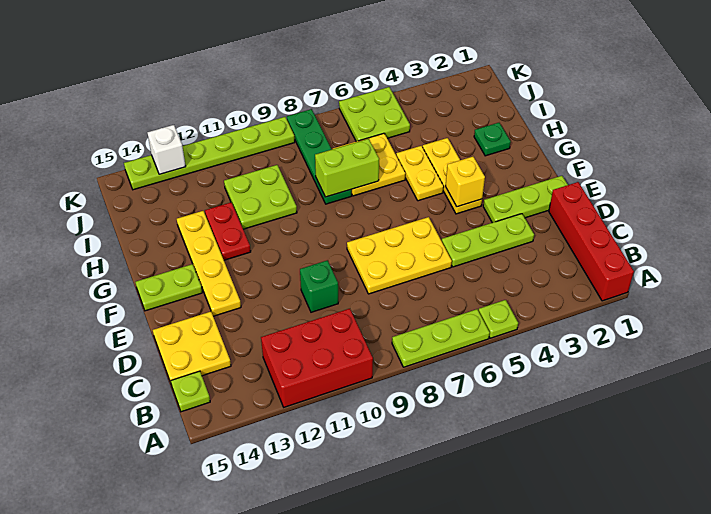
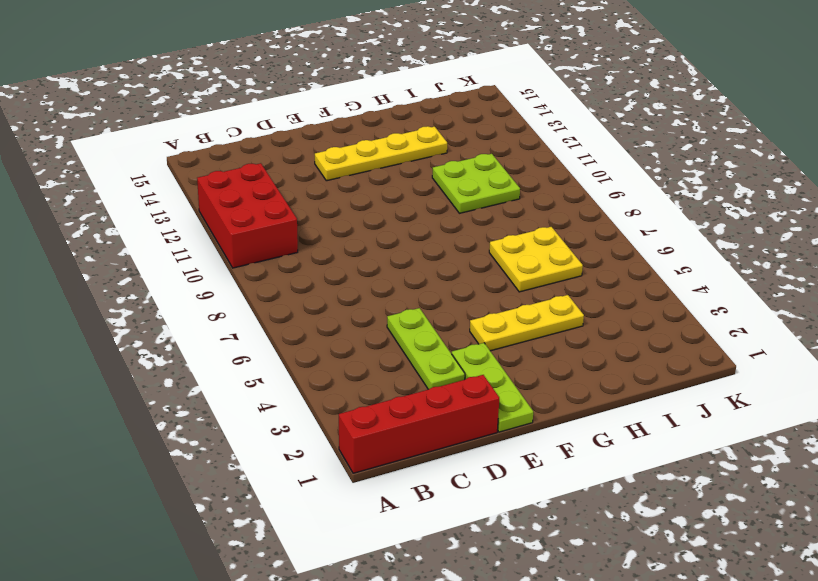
none -> lime 1x1 plate [479,300,518,338]
none -> lime 1x3 plate [392,309,490,367]
none -> lime 1x1 plate [171,371,210,412]

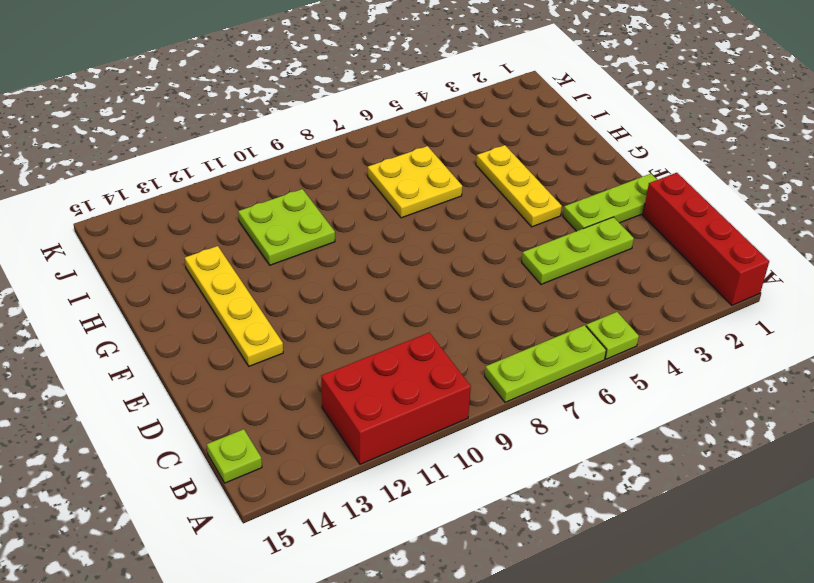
none -> yellow 2x2 plate [153,312,231,383]
none -> yellow 2x3 plate [347,217,452,294]
none -> green 1x1 brick [300,260,338,312]

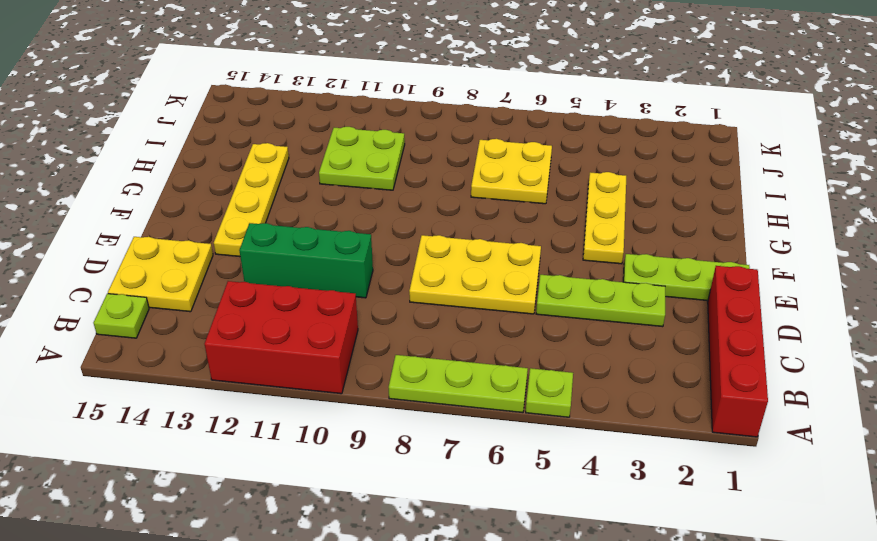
green 1x3 brick [239,223,373,298] -> green 1x1 brick [300,260,338,312]
none -> lime 1x2 plate [135,264,202,311]
none -> yellow 1x2 plate [396,146,444,201]
none -> red 1x2 plate [205,202,251,260]

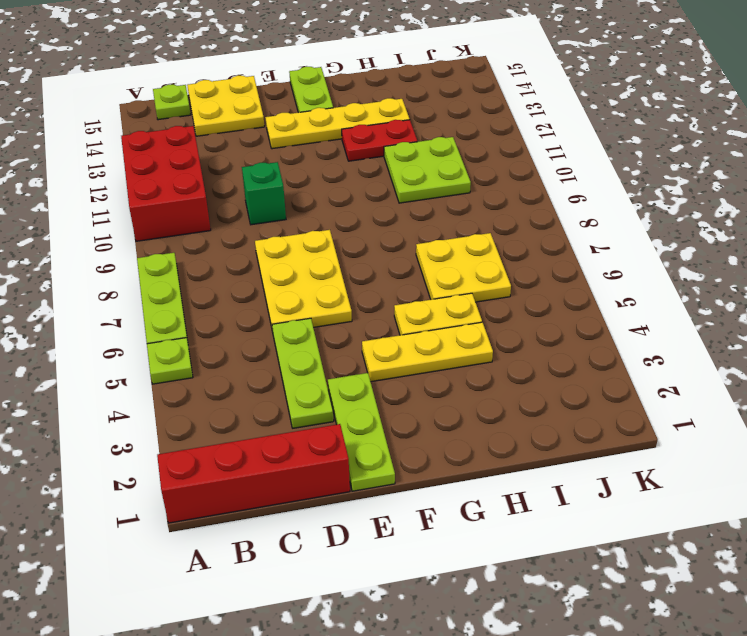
none -> green 1x1 plate [474,123,511,156]
none -> green 1x4 plate [287,109,352,204]
none -> lime 2x2 plate [339,87,410,141]

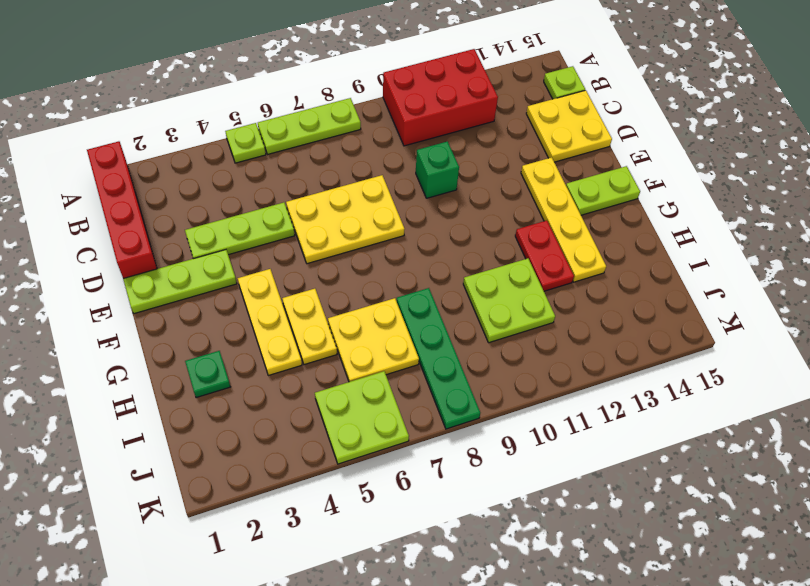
none -> lime 1x6 plate [124,117,295,190]
none -> yellow 1x1 brick [446,157,485,207]
none -> lime 1x2 brick [315,139,379,197]

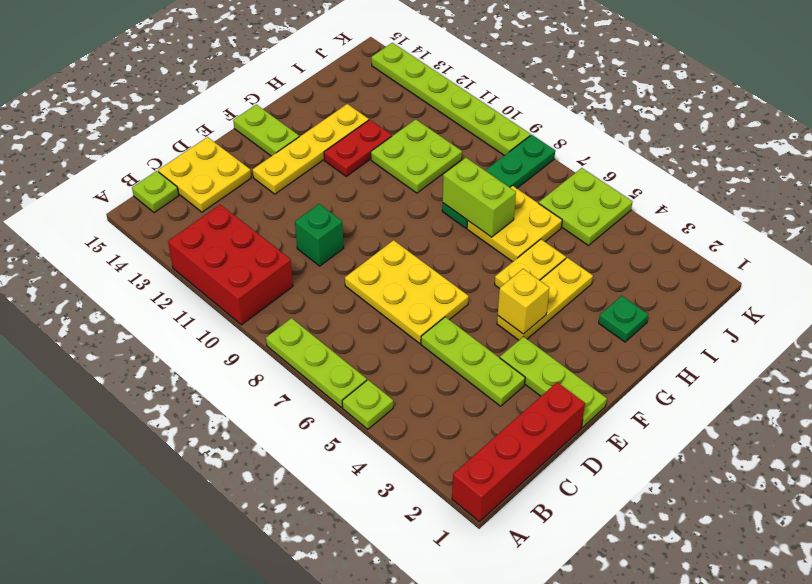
none -> white 1x1 brick [147,125,186,174]

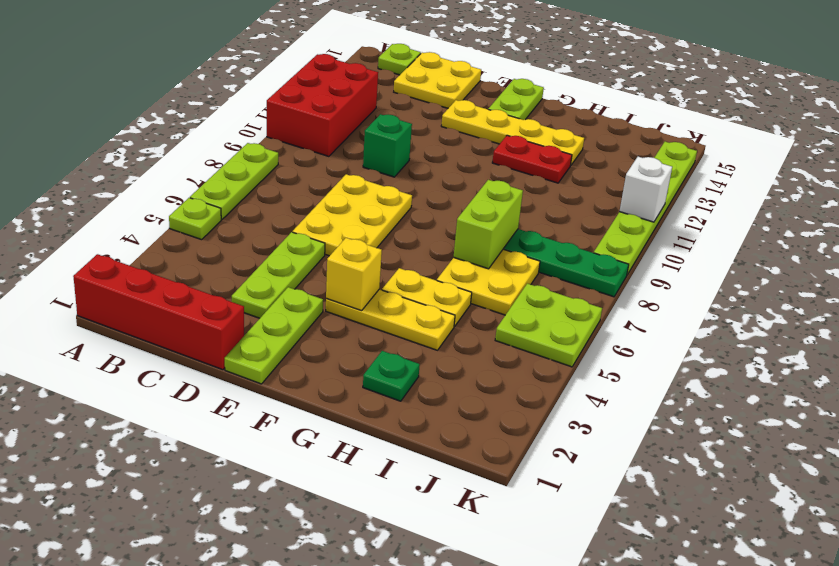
white 1x1 brick [619,157,672,222] -> white 1x1 brick moved to [147,125,186,174]
none -> lime 2x2 plate [224,165,297,229]

